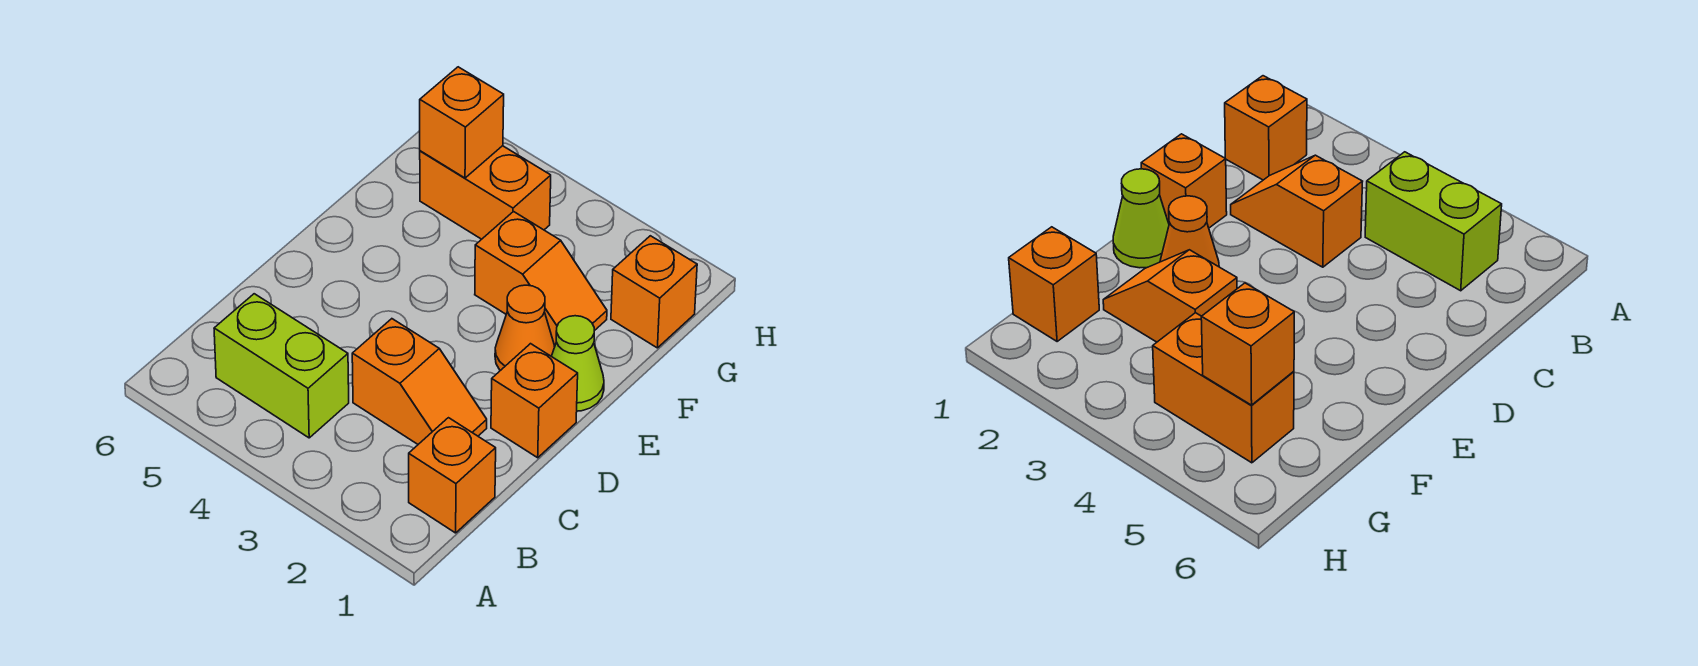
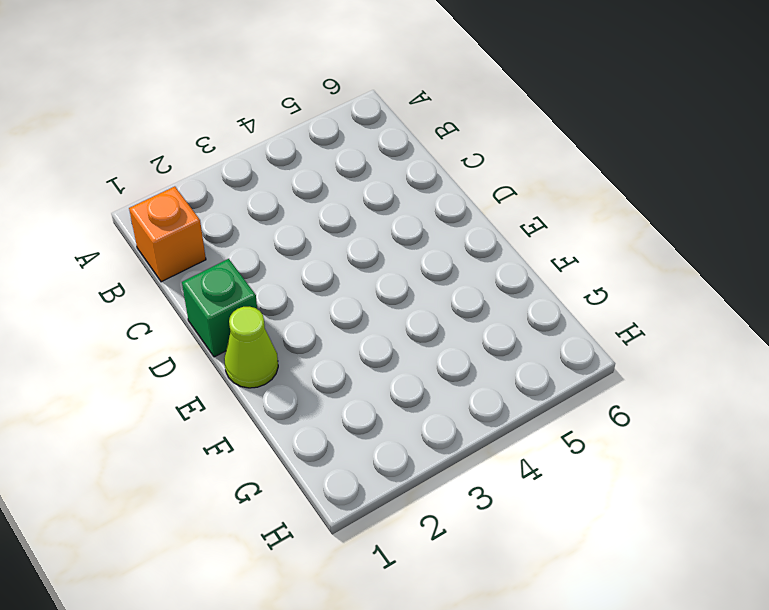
green 1x1 brick [182,259,257,357] -> orange 1x1 brick [491,344,578,458]
none -> lime 1x2 brick [214,294,349,438]
none -> orange 1x2 slope [352,319,487,444]

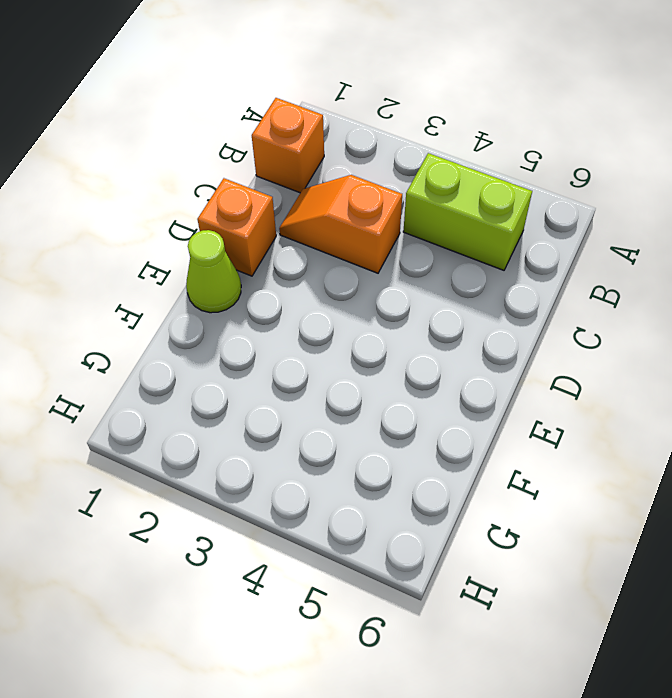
none -> orange 1x1 cone [495,285,555,371]
none -> orange 1x2 slope [475,212,607,345]

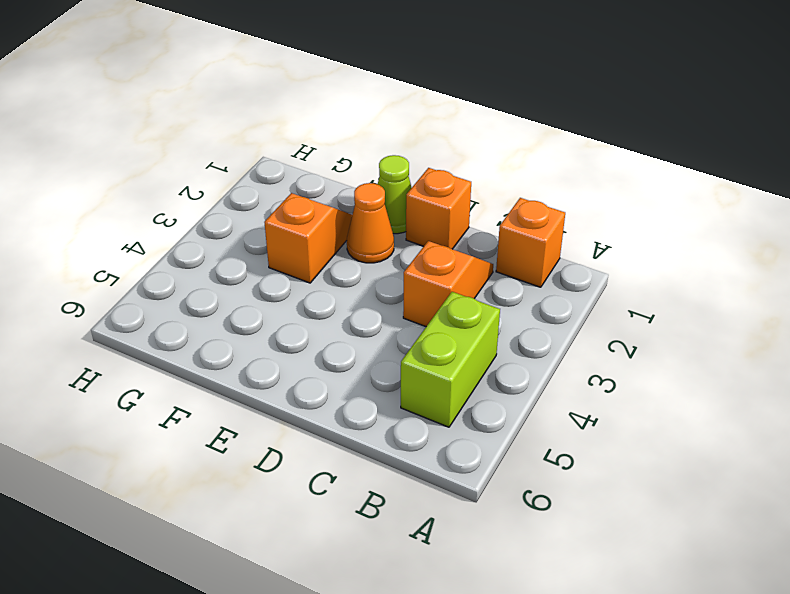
none -> orange 1x1 brick [611,236,697,348]
none -> orange 1x2 brick [420,146,551,239]

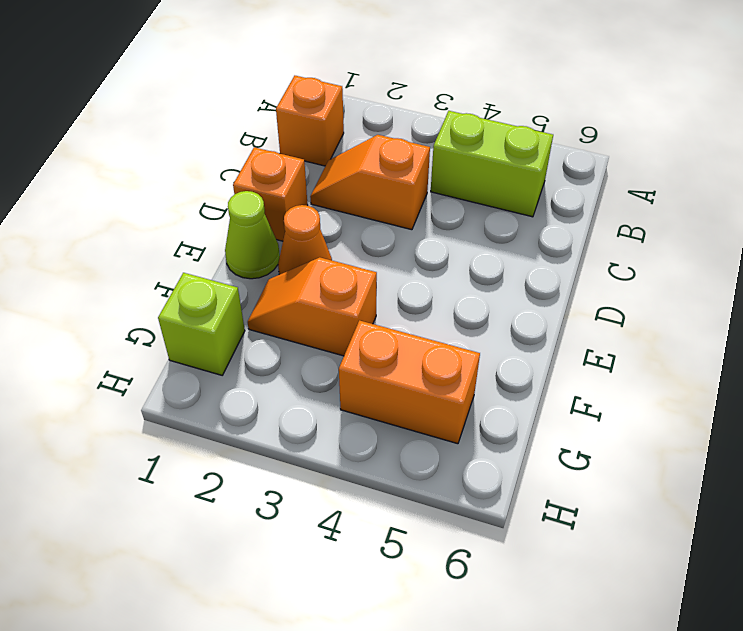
lime 1x1 brick [158,273,245,375] -> orange 1x1 brick [611,236,697,348]
none -> orange 1x1 brick [420,67,504,178]

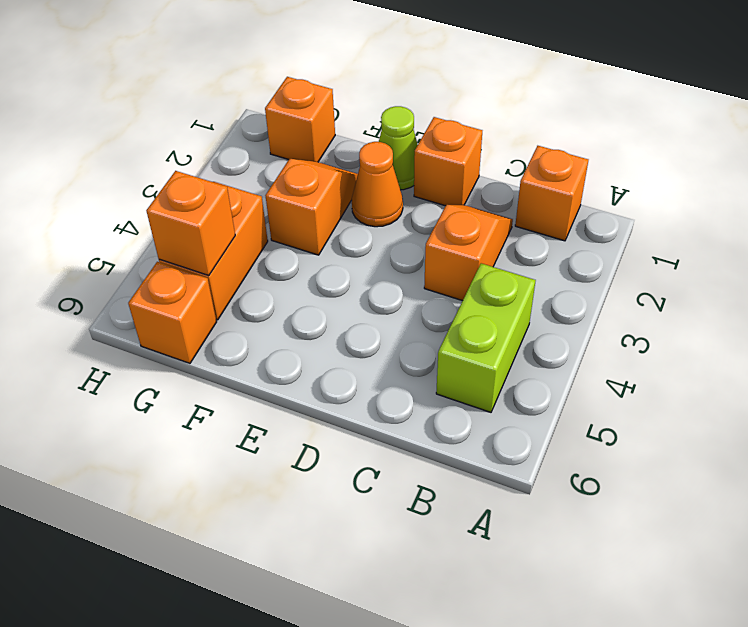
orange 1x1 brick [128,262,216,363] -> none

